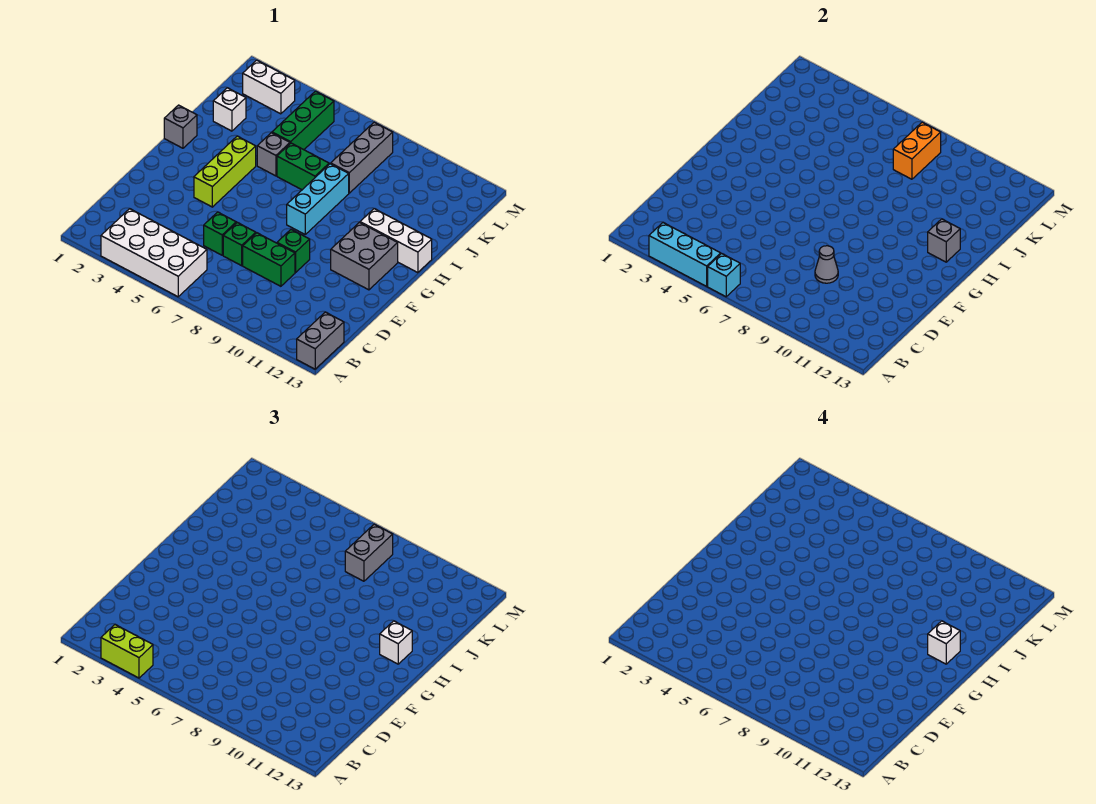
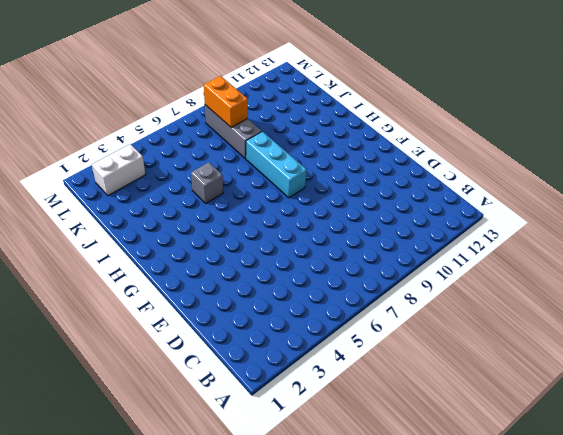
none -> white 2x4 brick [101,209,207,297]
none -> grey 1x2 brick [297,312,344,369]
none -> green 1x1 brick [204,212,236,255]

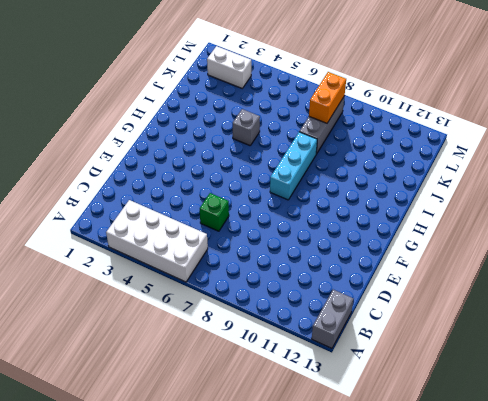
none -> green 1x1 brick [223,222,256,266]
none -> green 1x2 brick [243,233,295,286]
none -> green 1x1 brick [277,230,310,273]

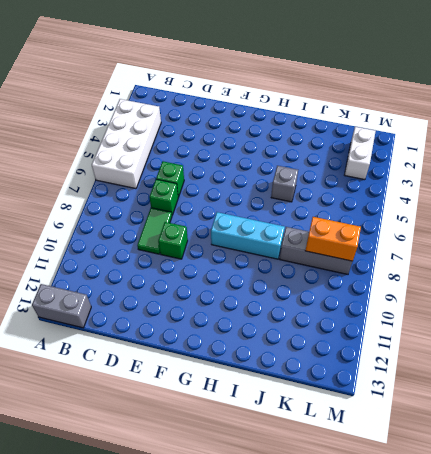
green 1x2 tile [137,208,172,254] -> green 1x2 brick [243,233,295,286]
none -> lime 1x3 brick [194,136,256,207]
none -> grey 2x2 brick [331,222,398,290]
none -> grey 1x1 brick [164,105,197,148]

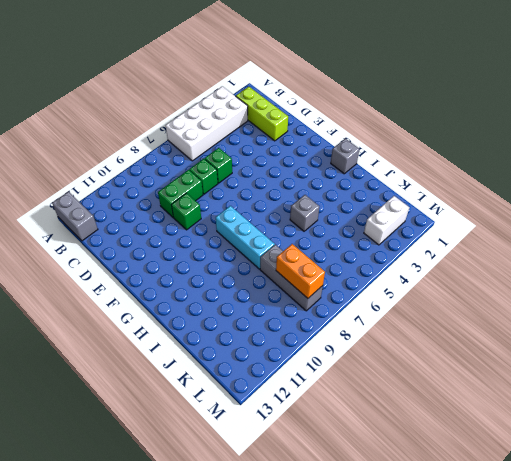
lime 1x3 brick [236,87,288,141] -> lime 1x3 brick moved to [194,136,256,207]
none -> grey 2x2 brick [331,222,398,290]
none -> white 1x3 brick [360,209,432,273]
none -> green 1x2 brick [277,143,329,190]

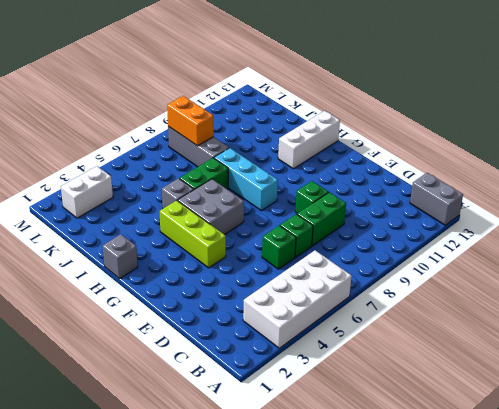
grey 2x2 brick [178,179,244,235] -> grey 2x2 brick moved to [331,222,398,290]
none -> white 1x1 brick [213,88,246,131]
none -> green 1x3 brick [272,91,334,150]
none -> cyan 1x3 brick [649,223,721,286]

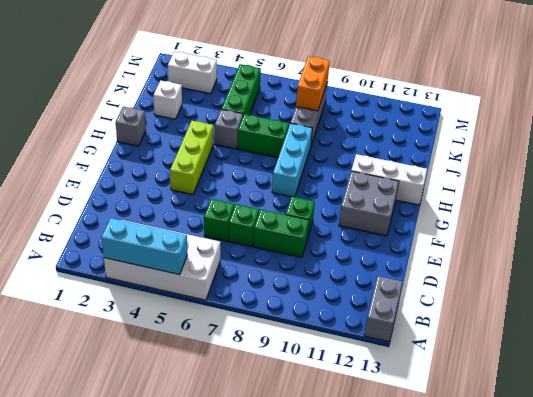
none -> cyan 1x1 brick [708,254,740,297]
none -> grey 1x1 cone [815,246,838,283]
none -> grey 1x1 brick [928,219,960,262]

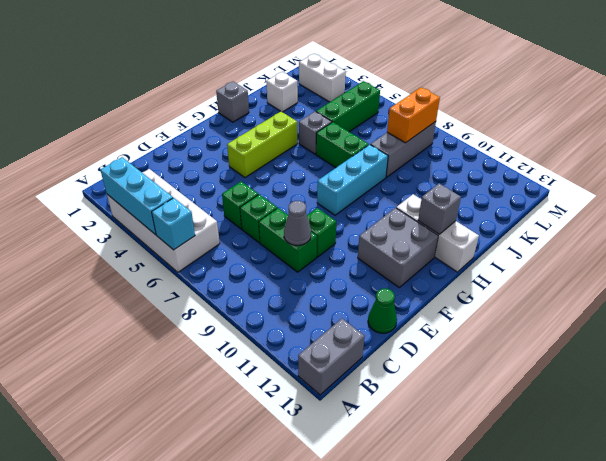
green 1x1 cone [368,289,397,333] -> none
none -> lime 1x2 brick [101,625,153,678]
none -> white 1x1 brick [380,621,412,664]
none -> grey 1x2 brick [345,524,393,581]

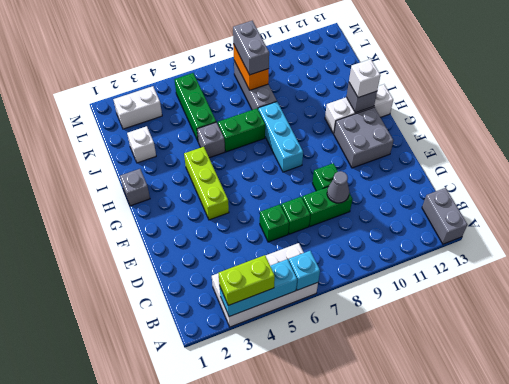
none -> white 1x1 brick [928,621,960,664]

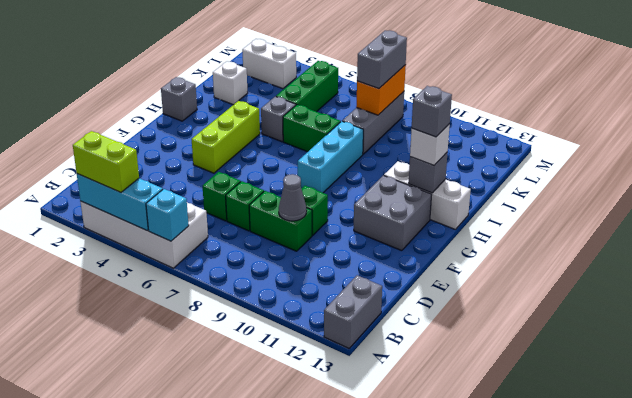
grey 1x1 brick [412,86,452,137] -> white 1x1 brick [928,621,960,664]

